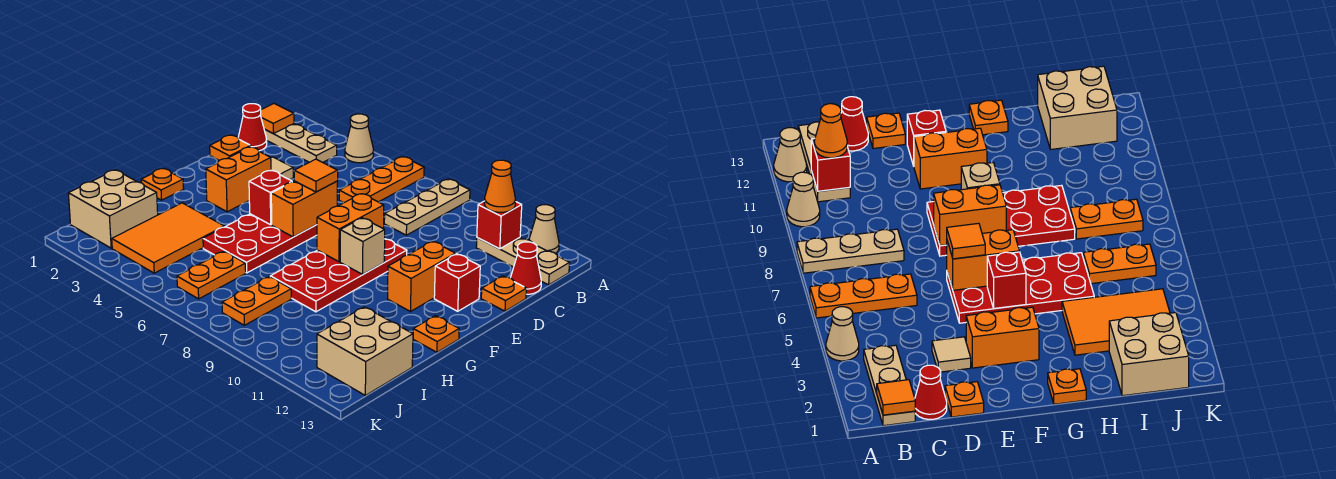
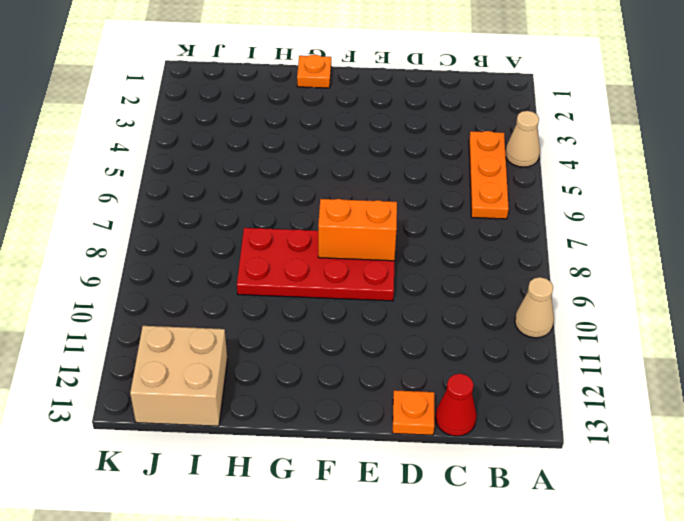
orange 1x3 plate [469,131,509,219] -> orange 1x3 plate turned to [339,157,424,203]
none -> tan 1x3 plate [384,179,470,235]
none -> tan 1x1 cone [529,205,559,254]
none -> tan 1x3 plate [264,124,337,162]
none -> tan 1x3 plate [476,238,570,285]

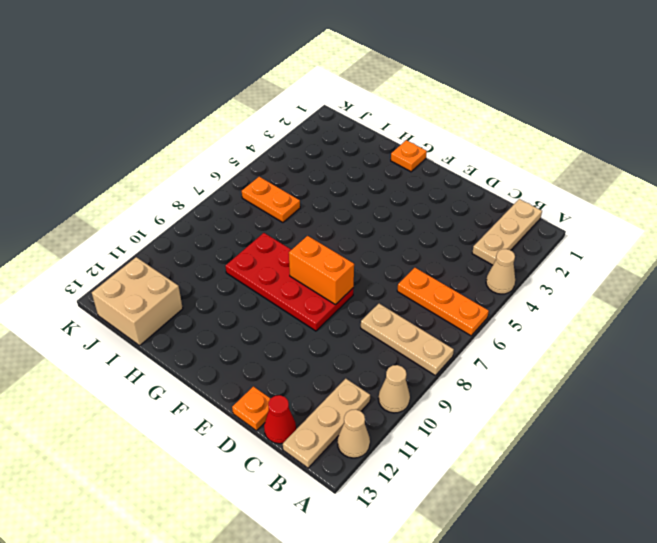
none -> red 1x1 cone [238,104,267,151]
none -> orange 1x1 plate [210,135,251,161]
none -> tan 1x1 tile [271,157,293,180]
none -> orange 1x2 brick [206,147,271,212]

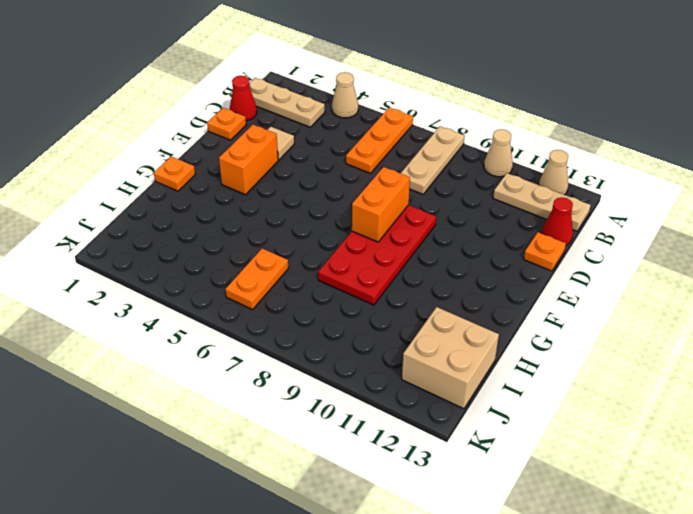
none -> red 2x4 plate [203,214,317,273]
none -> orange 1x2 brick [388,241,456,312]
none -> red 1x1 brick [434,254,480,311]
none -> orange 1x1 plate [413,316,459,352]

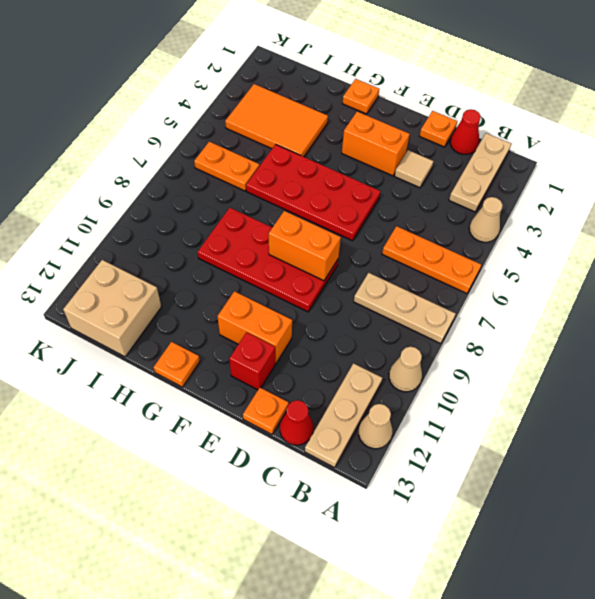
none -> tan 2x2 brick [68,170,158,248]
none -> orange 1x2 plate [222,277,291,325]
none -> orange 1x1 tile [261,104,294,134]
none -> red 1x1 brick [477,201,522,249]

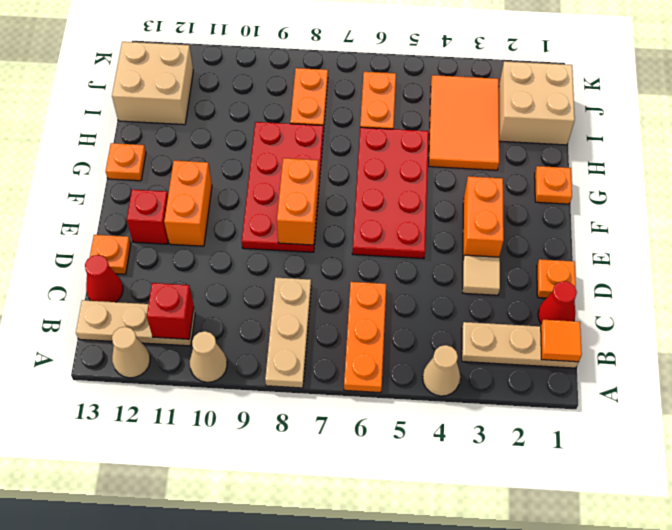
none -> orange 1x2 brick [271,181,338,237]
none -> red 1x1 brick [249,171,292,225]
none -> tan 1x1 brick [340,218,385,274]
none -> orange 1x1 cone [484,160,516,212]

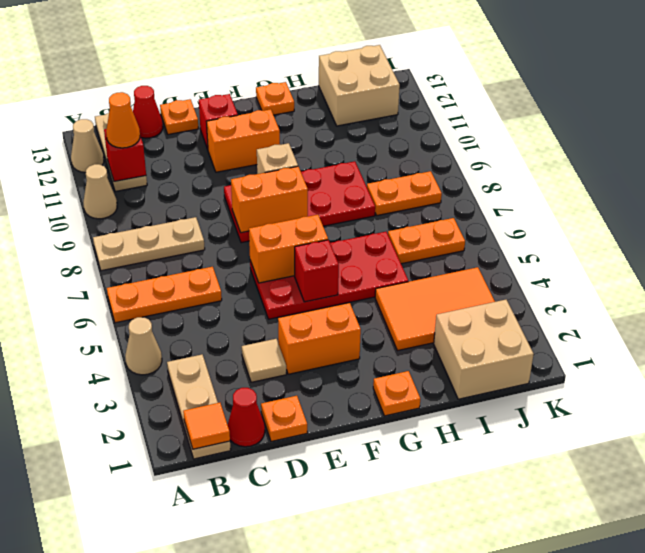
none -> orange 1x1 tile [294,159,338,192]

